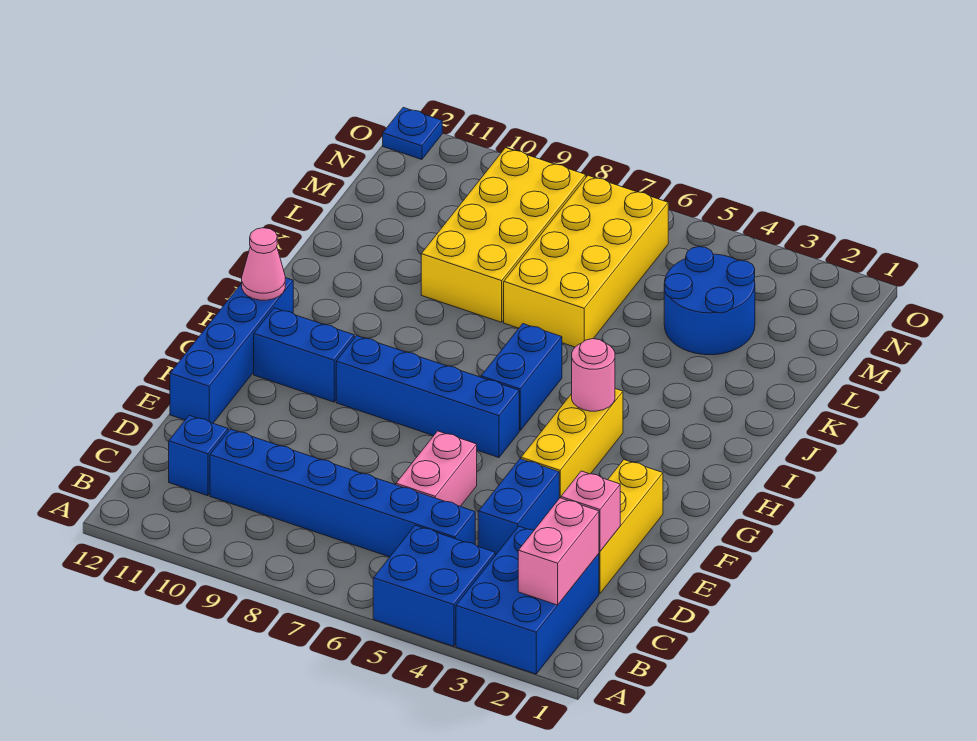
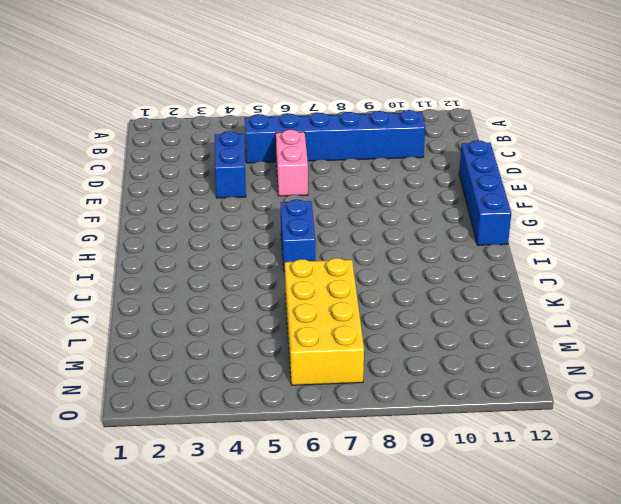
none -> blue 2x3 brick [456,526,599,674]
none -> blue 2x2 brick [373,525,495,646]
none -> blue 1x1 brick [169,415,228,496]

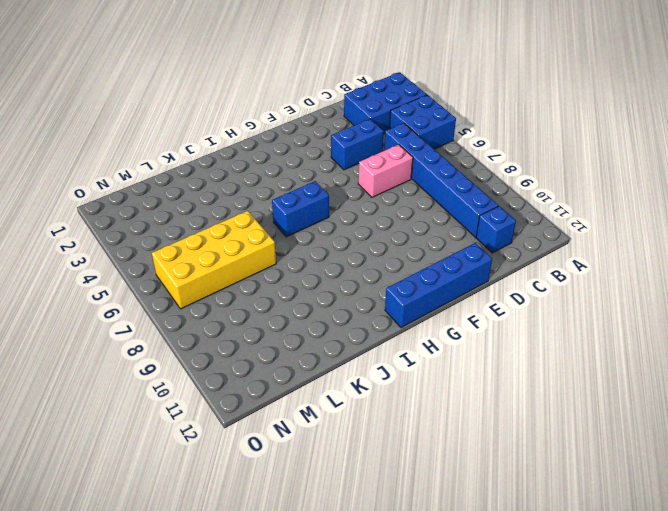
none -> yellow 1x3 brick [599,460,663,594]
none -> yellow 1x3 brick [521,389,623,498]
none -> blue 1x4 brick [336,336,519,458]

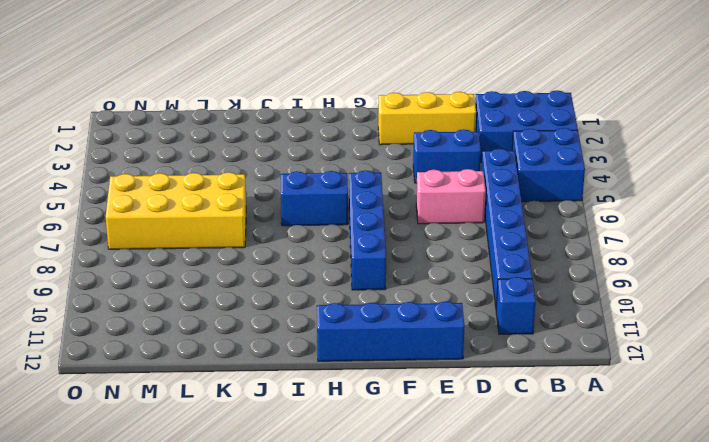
none -> yellow 1x3 brick [521,389,623,498]
none -> blue 1x2 brick [254,308,354,402]
none -> yellow 2x4 brick [421,148,586,322]

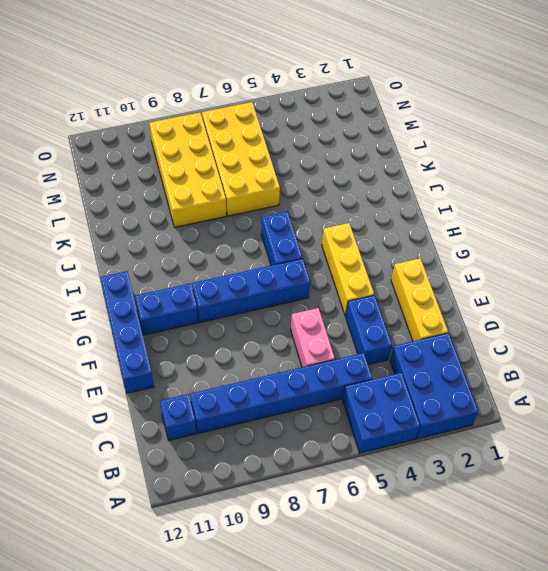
none -> blue 2x2 round brick [664,247,755,355]
none -> blue 1x1 plate [383,107,442,160]
none -> pink 1x2 brick [518,498,599,605]

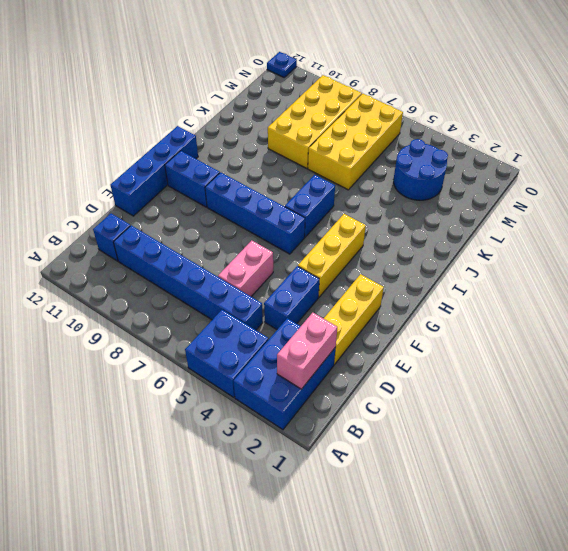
none -> pink 1x1 brick [561,471,620,551]
none -> pink 1x1 round brick [572,339,615,411]
none -> pink 1x1 cone [242,228,285,300]

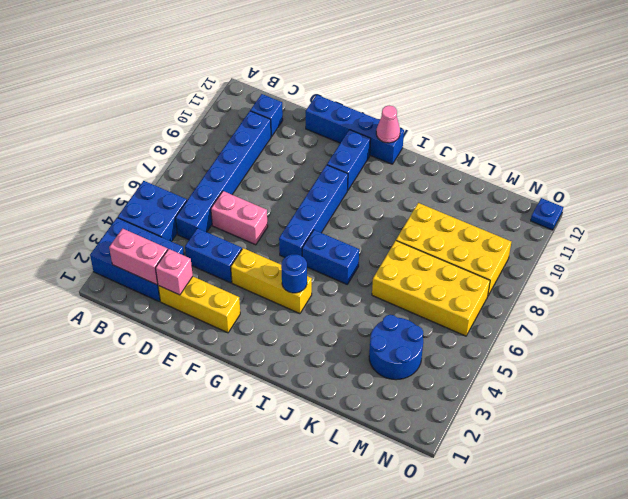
blue 1x1 round brick [281,254,307,293] -> pink 1x1 round brick [572,339,615,411]

